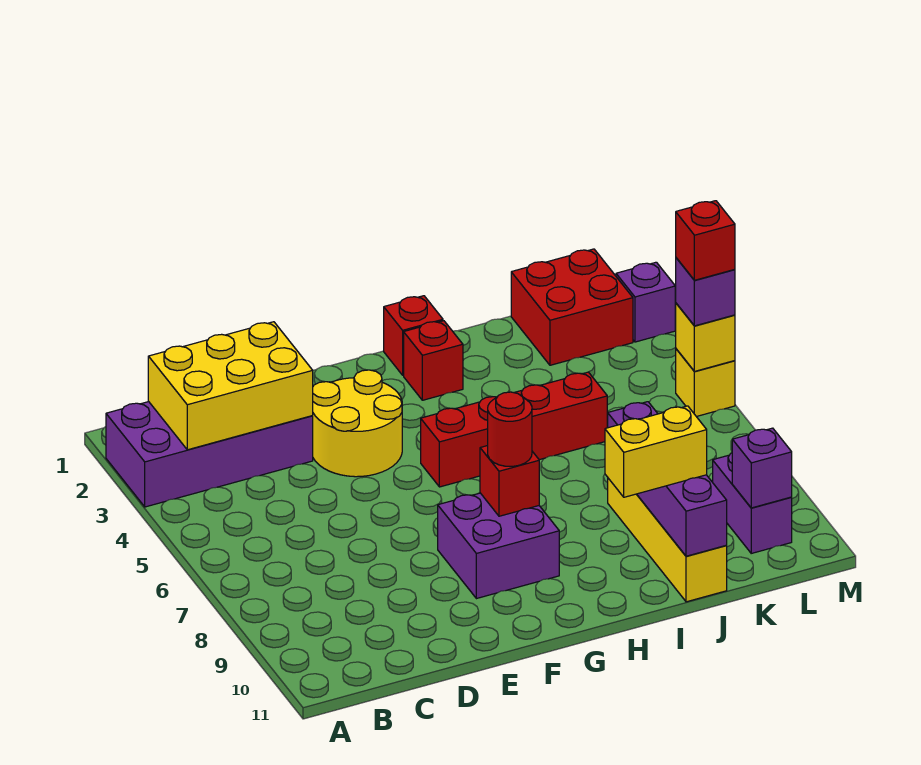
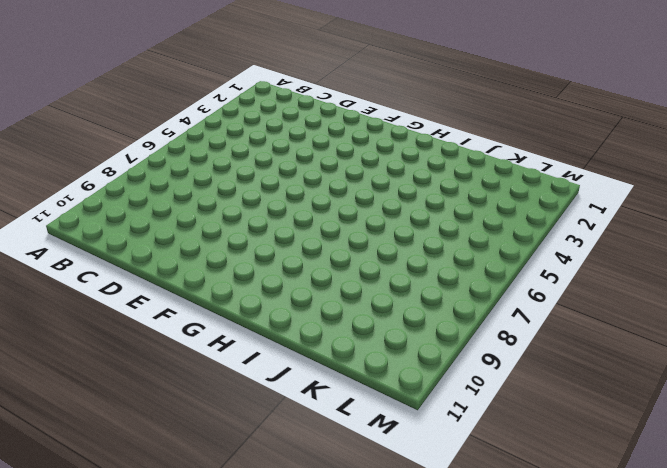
none -> purple 2x4 brick [106,402,313,507]
none -> yellow 2x2 round brick [313,370,402,477]
none -> purple 2x2 brick [438,493,559,599]

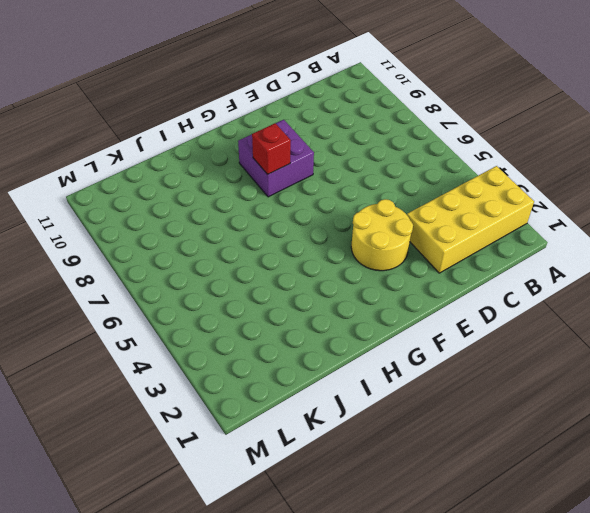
yellow 2x4 brick [407,166,534,273] -> purple 2x4 brick [106,402,313,507]
none -> red 1x4 brick [421,372,607,487]
none -> red 1x1 brick [384,296,443,375]
none -> red 1x1 brick [404,321,463,400]

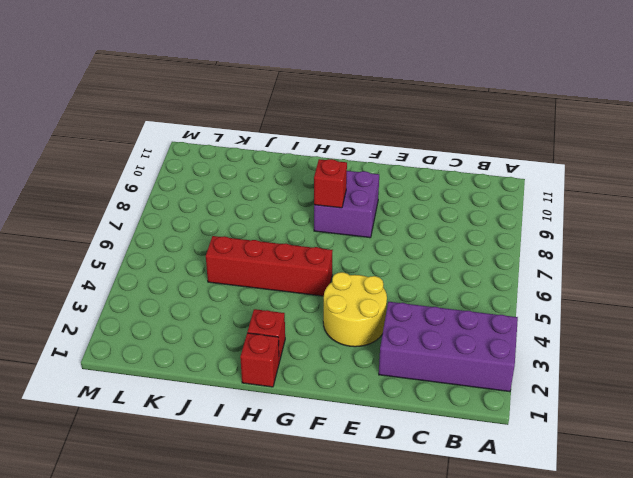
none -> yellow 1x4 brick [608,478,727,602]
none -> red 2x2 brick [511,249,633,365]
none -> purple 1x2 brick [713,453,792,553]

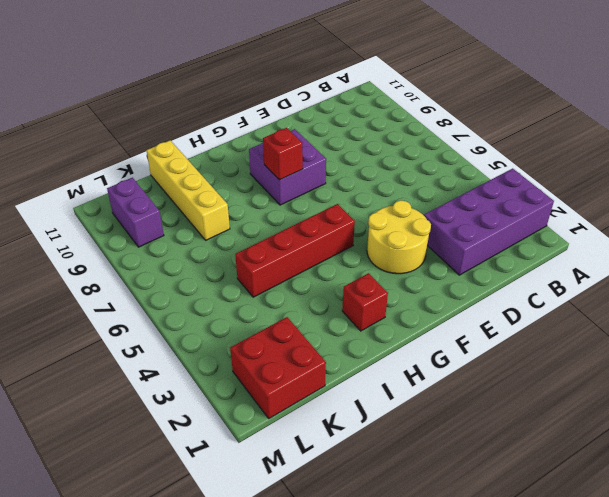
none -> red 1x1 brick [384,296,443,375]
none -> purple 1x1 brick [616,262,675,342]
none -> yellow 1x1 brick [676,349,735,417]

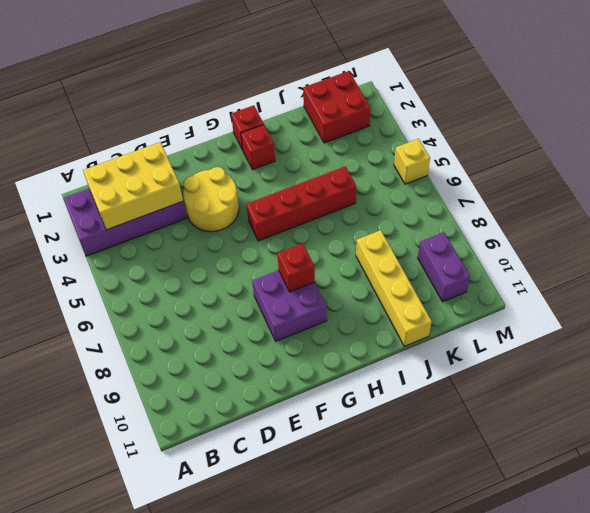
none -> purple 1x1 brick [616,262,675,342]
none -> purple 1x4 brick [607,402,727,556]
none -> purple 1x1 brick [732,428,792,508]

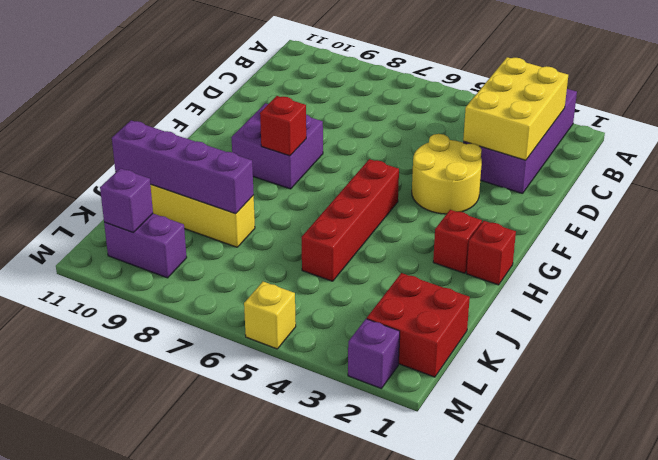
none -> yellow 1x1 brick [675,303,735,371]
none -> red 1x1 round brick [488,392,532,466]
none -> yellow 1x2 brick [605,406,707,497]

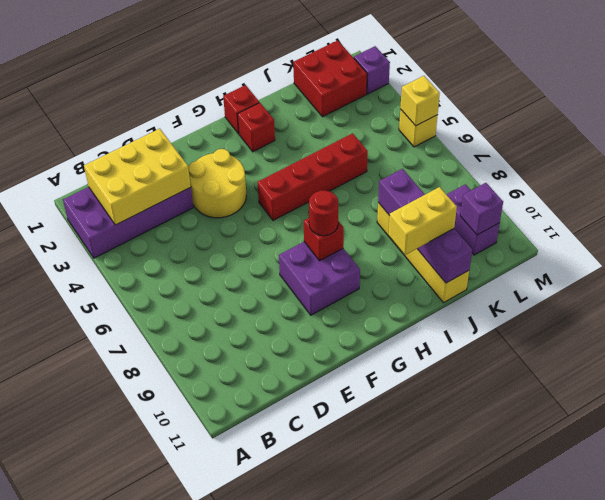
none -> purple 1x1 brick [676,258,735,326]
none -> red 1x1 brick [676,201,735,280]

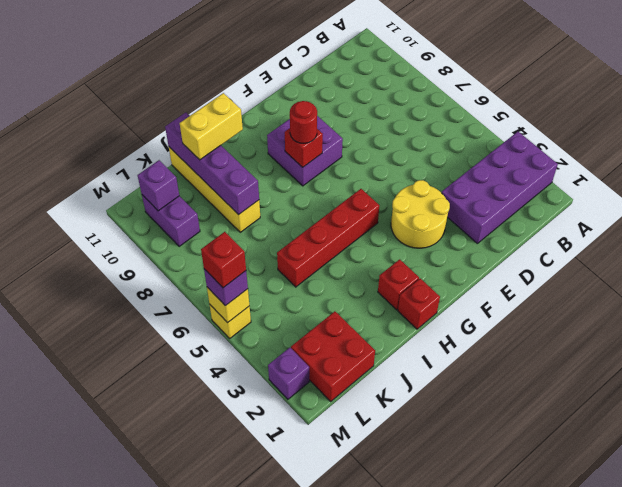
none -> yellow 2x3 brick [148,322,313,450]

